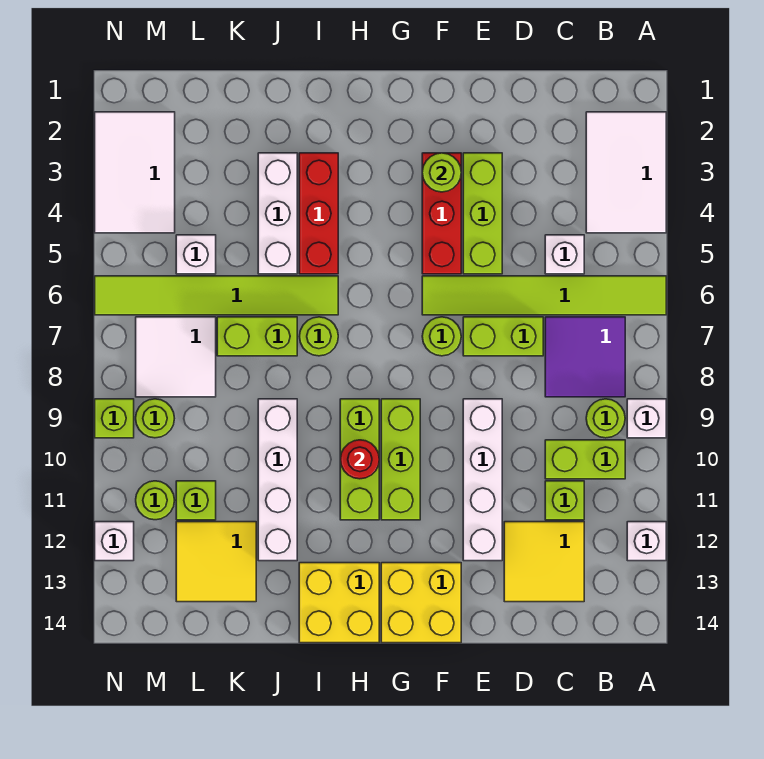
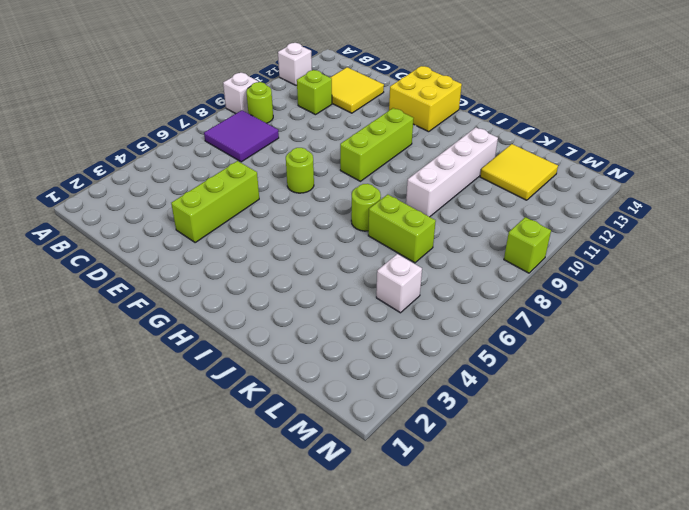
none -> white 2x3 tile [586,112,666,233]
none -> lime 1x6 tile [422,276,666,315]
none -> lime 1x2 brick [545,440,625,479]
none -> white 1x1 brick [545,235,584,274]

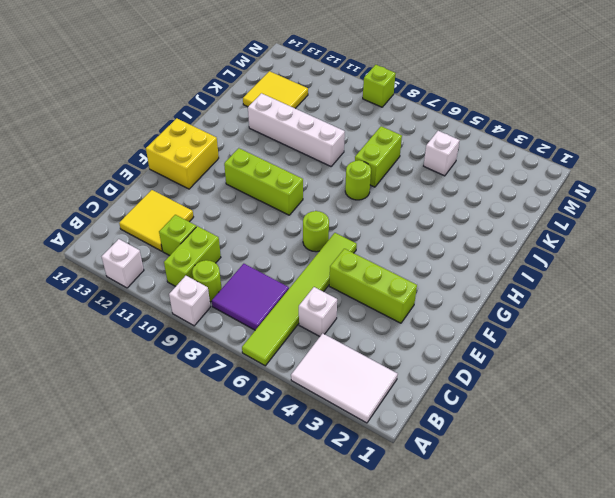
none -> lime 1x2 brick [463,317,543,356]
none -> white 1x4 brick [463,399,502,561]
none -> red 1x3 brick [422,153,461,274]
none -> lime 1x3 brick [340,399,379,520]

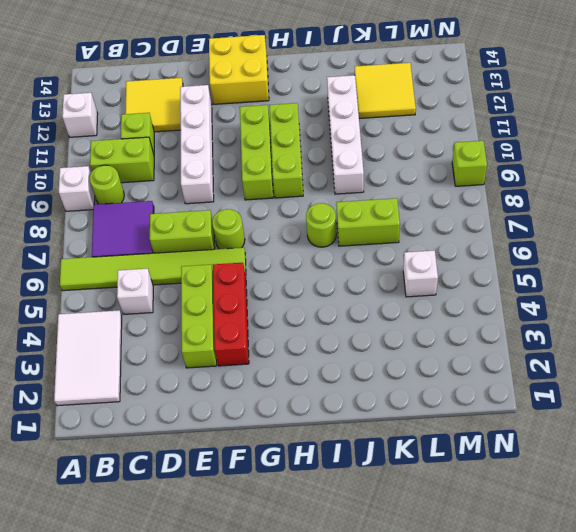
none -> yellow 2x2 brick [299,563,379,643]
none -> red 1x3 brick [299,153,338,274]
none -> lime 1x6 tile [95,276,338,315]
none -> white 1x3 brick [258,153,297,274]

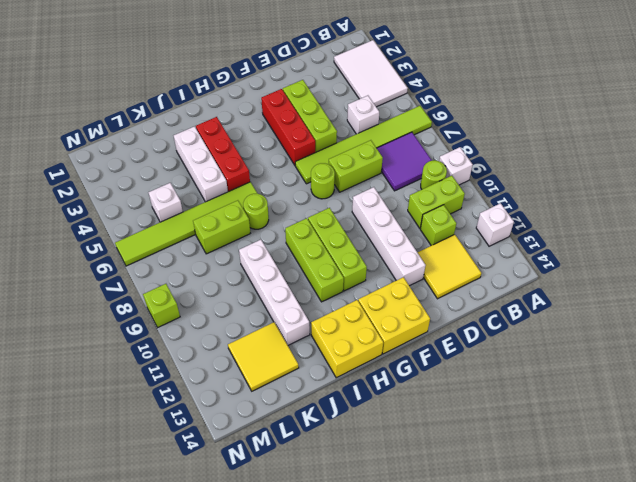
none -> white 2x2 tile [136,317,216,397]
none -> lime 1x1 brick [176,481,216,520]
none -> white 2x3 tile [95,112,175,233]
none -> lime 1x1 round brick [136,399,174,438]

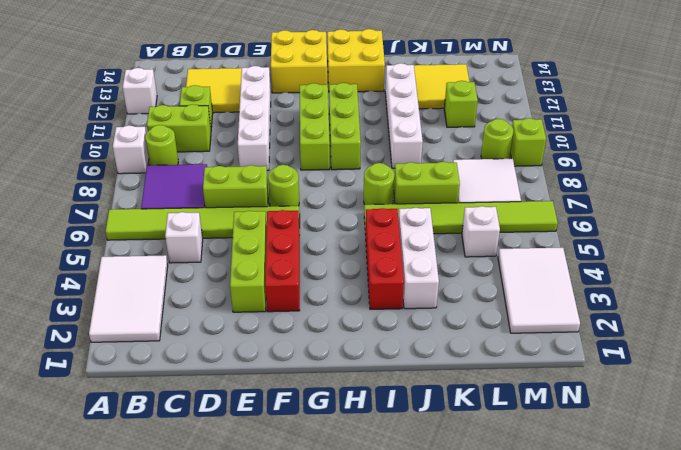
none -> lime 1x1 round brick [136,481,175,520]
none -> white 1x1 brick [95,522,134,561]
none -> lime 1x1 round brick [422,153,461,192]
none -> red 1x1 round brick [340,440,379,479]

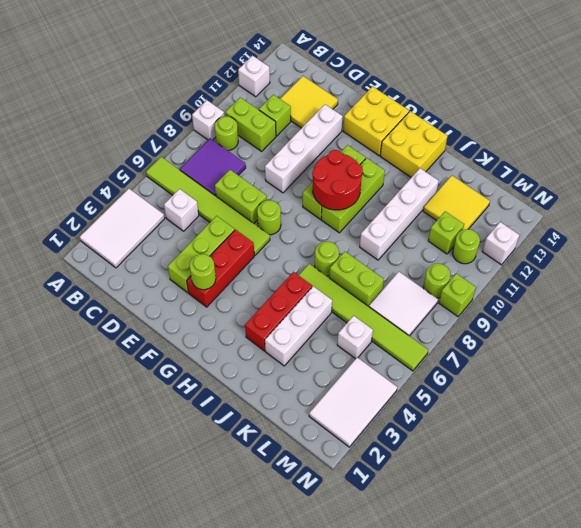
red 2x2 round brick [312,150,363,210] -> red 1x1 round brick [340,440,379,479]

